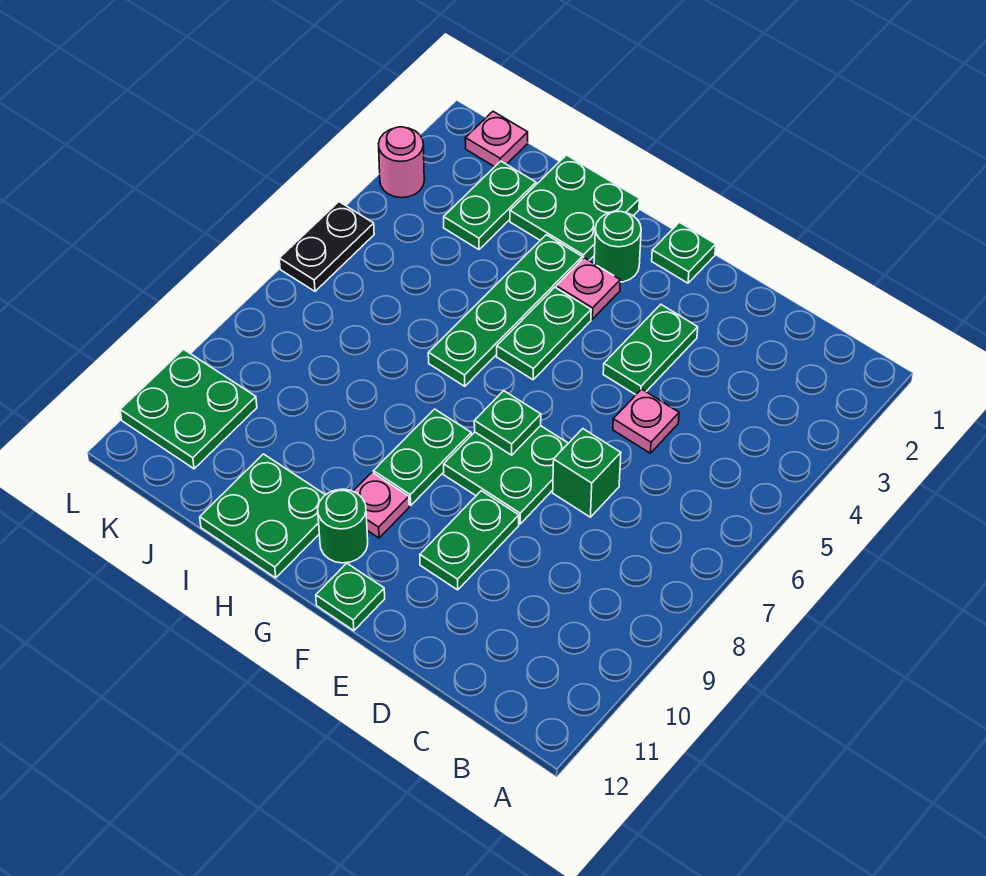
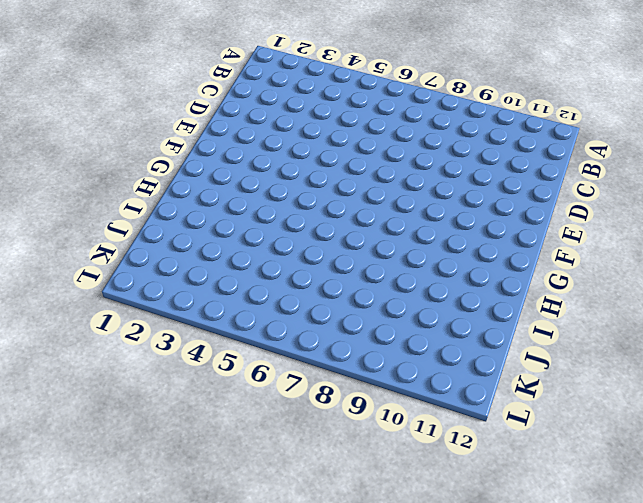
none -> pink 1x1 plate [613,389,679,453]
none -> green 1x1 brick [553,429,621,517]
none -> green 1x2 plate [603,305,698,395]

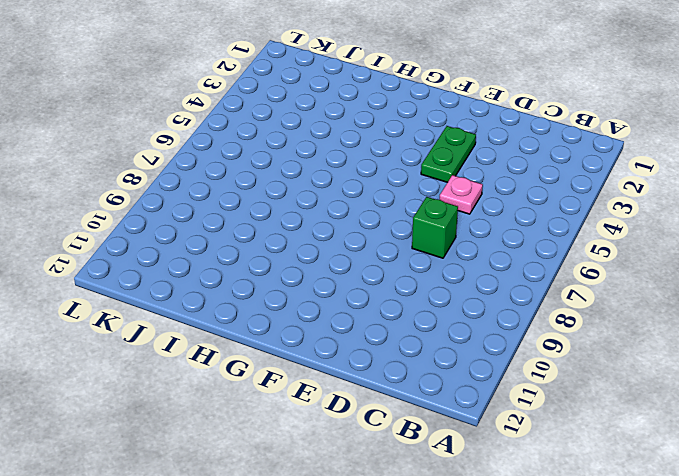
none -> green 2x2 plate [444,426,568,524]
none -> green 1x2 plate [420,491,519,590]
none -> green 1x1 plate [652,222,716,283]

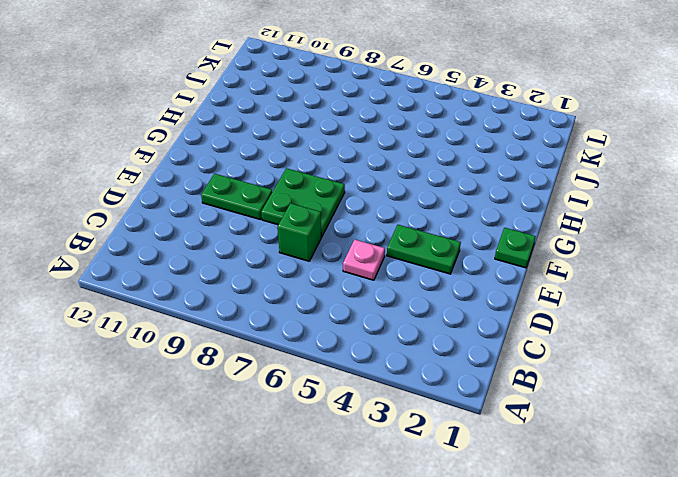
none -> green 1x1 plate [316,563,385,631]
none -> green 1x1 round brick [594,211,641,282]
none -> pink 1x1 plate [556,258,620,319]

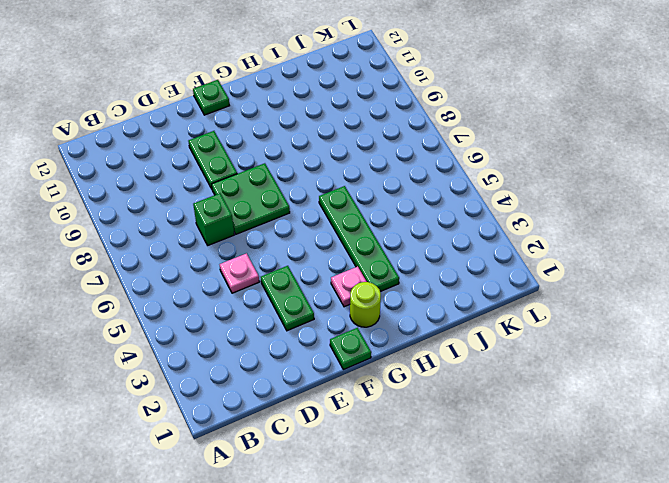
lime 1x1 round brick [350,282,381,327] -> green 1x1 round brick [594,211,641,282]
none -> green 1x2 plate [497,287,591,380]
none -> green 1x2 plate [373,409,471,505]
none -> pink 1x1 plate [353,473,409,538]

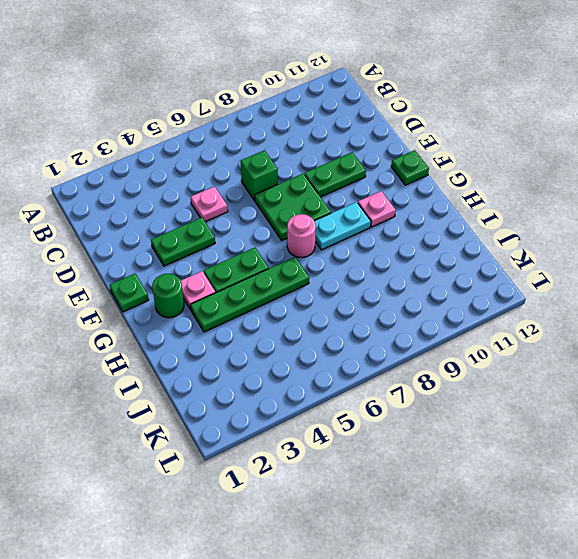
pink 1x1 round brick [287,214,316,257] -> pink 1x1 round brick moved to [379,127,424,198]
cyan 1x2 plate [315,202,371,250] -> green 1x2 plate [373,409,471,505]
none -> green 1x1 round brick [318,489,368,563]
none -> green 2x2 plate [510,155,639,260]
none -> green 2x2 plate [200,454,325,578]

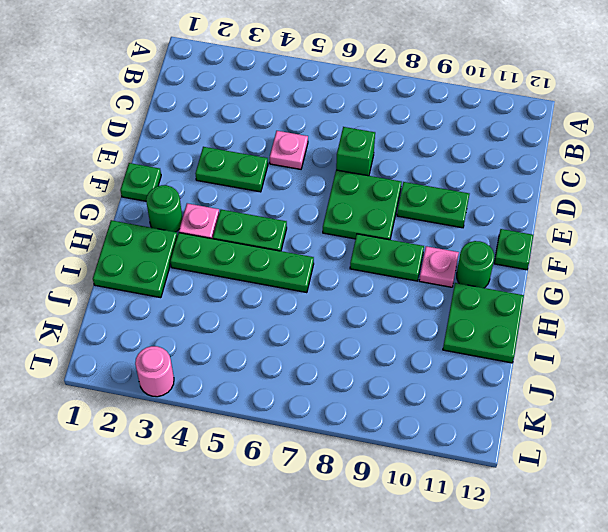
none -> green 1x2 plate [444,161,536,250]
none -> pink 1x1 plate [465,112,528,167]
none -> green 2x2 plate [120,349,257,469]

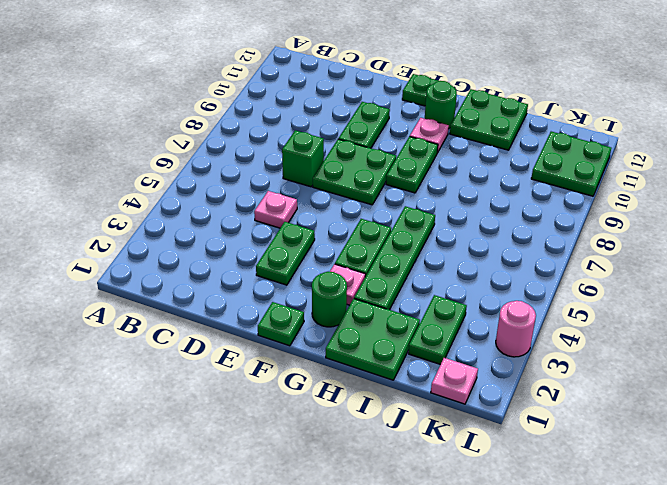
none -> black 1x2 plate [279,202,374,291]
none -> green 1x1 plate [474,391,541,455]

